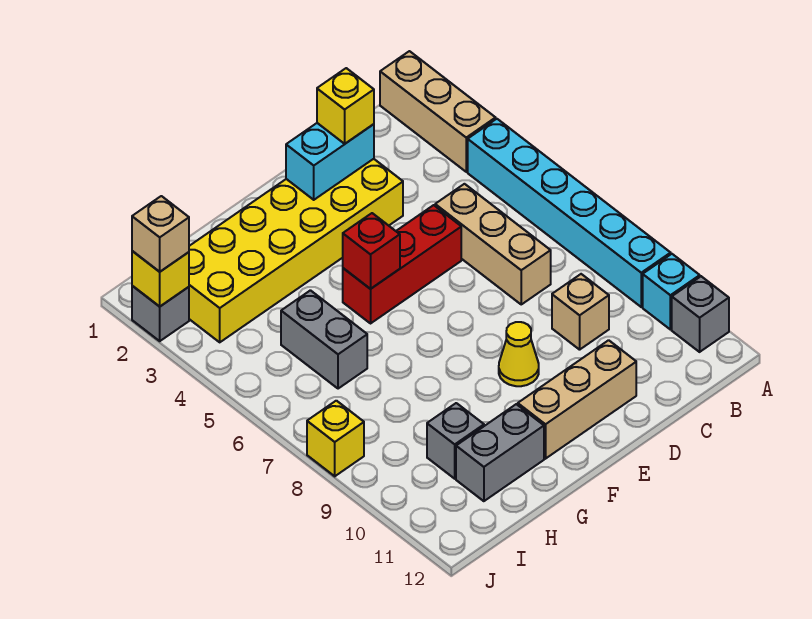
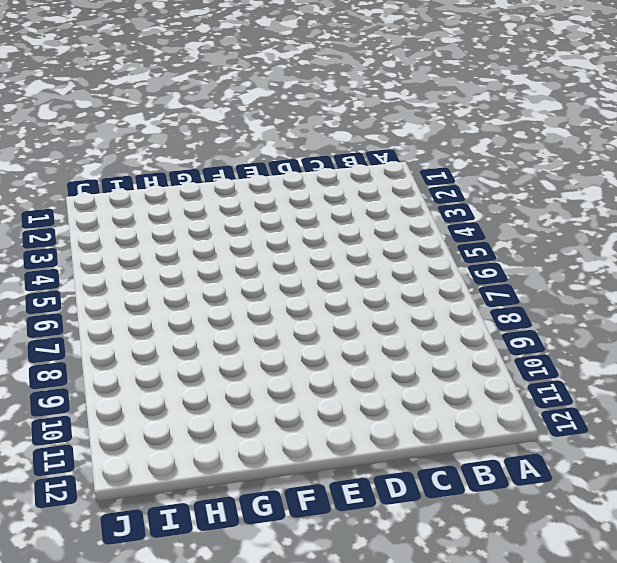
none -> tan 1x3 brick [380,51,496,172]
none -> cyan 1x6 brick [468,119,671,307]
none -> cyan 1x1 brick [643,254,700,329]

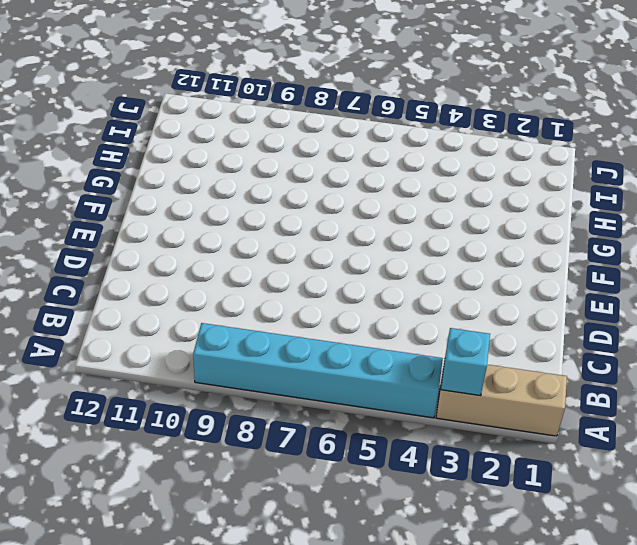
cyan 1x1 brick [441,328,490,396] -> cyan 1x1 brick moved to [643,254,700,329]
none -> grey 1x1 brick [672,276,729,352]
none -> tan 1x3 brick [435,184,551,304]
none -> tan 1x1 brick [552,274,609,350]

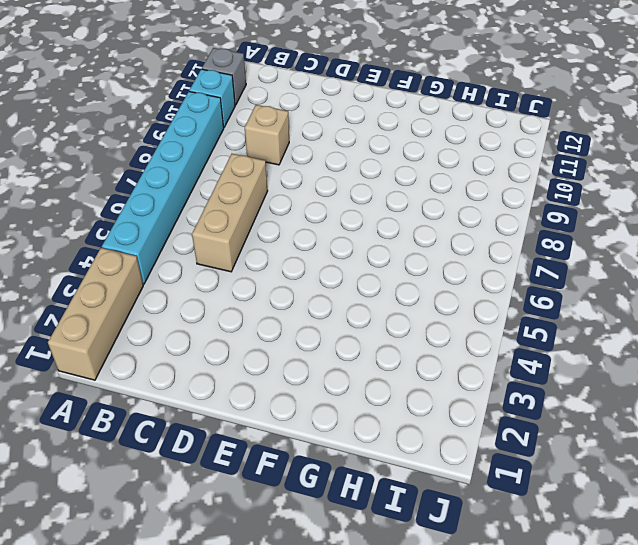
none -> yellow 2x6 brick [189,159,403,342]
none -> red 1x3 brick [343,205,461,323]
none -> tan 1x3 brick [518,340,636,459]

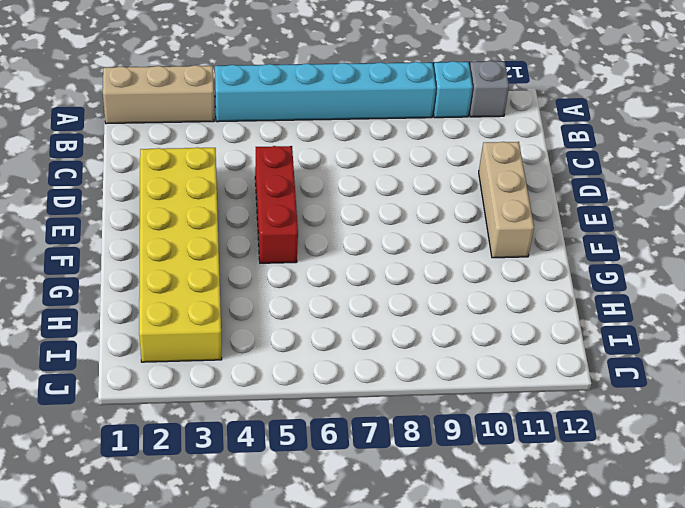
none -> tan 1x3 brick [435,184,551,304]
none -> tan 1x1 brick [552,274,609,350]
none -> yellow 1x1 cone [499,322,539,386]

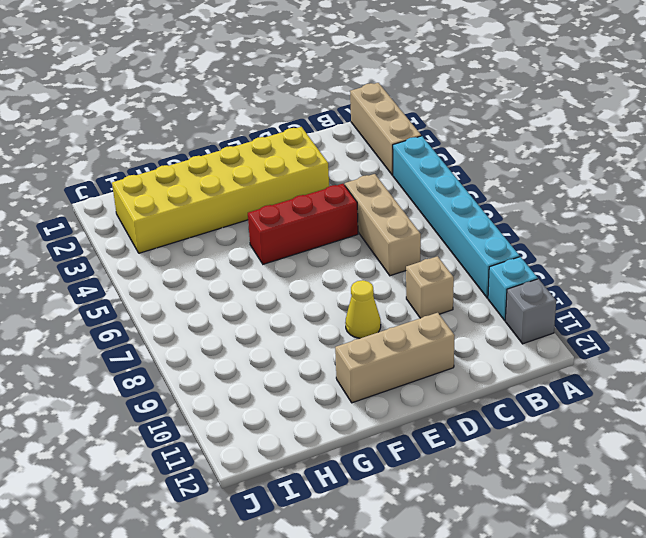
none -> grey 1x2 brick [456,404,544,501]
none -> grey 1x2 brick [281,290,367,389]
none -> grey 1x1 brick [427,403,484,479]

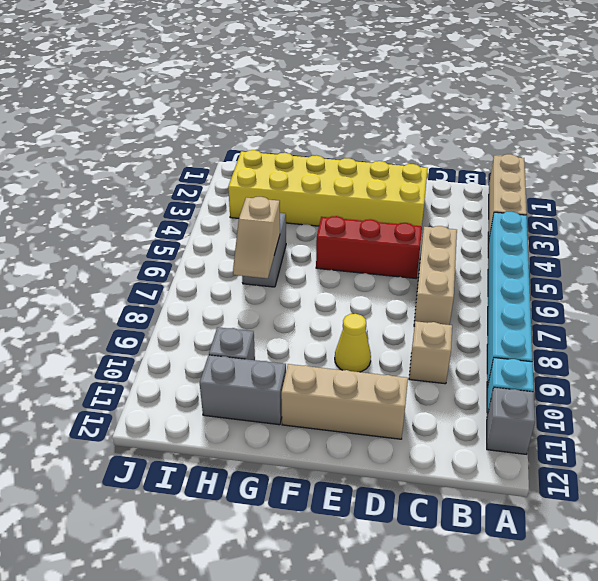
tan 1x2 slope [233,197,280,278] -> none
none -> grey 1x1 brick [132,286,189,341]
none -> yellow 1x1 brick [307,401,364,476]
none -> cyan 1x2 brick [286,123,374,200]

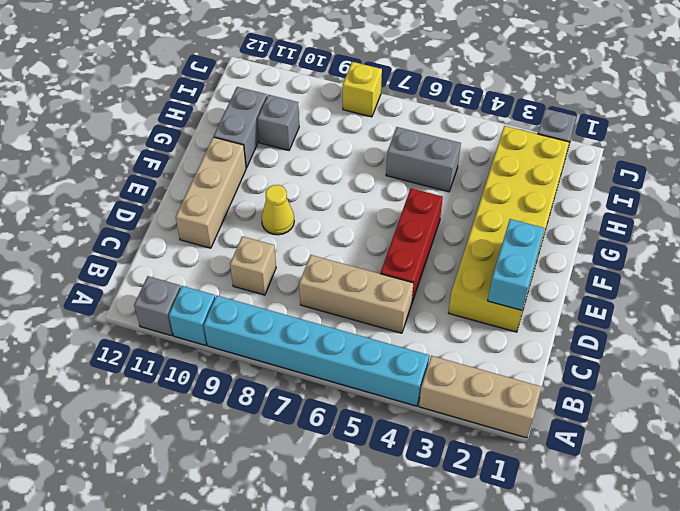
none -> red 1x1 brick [343,213,400,289]
none -> yellow 1x1 brick [132,251,189,307]
none -> yellow 1x1 brick [317,68,374,144]

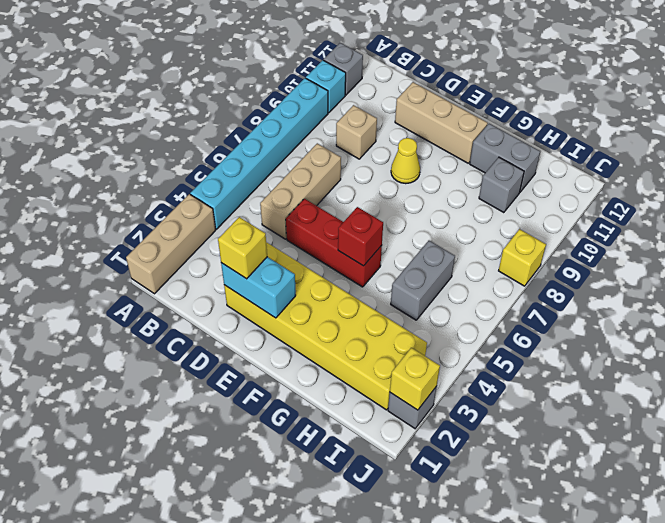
none -> tan 1x1 brick [132,196,189,272]

